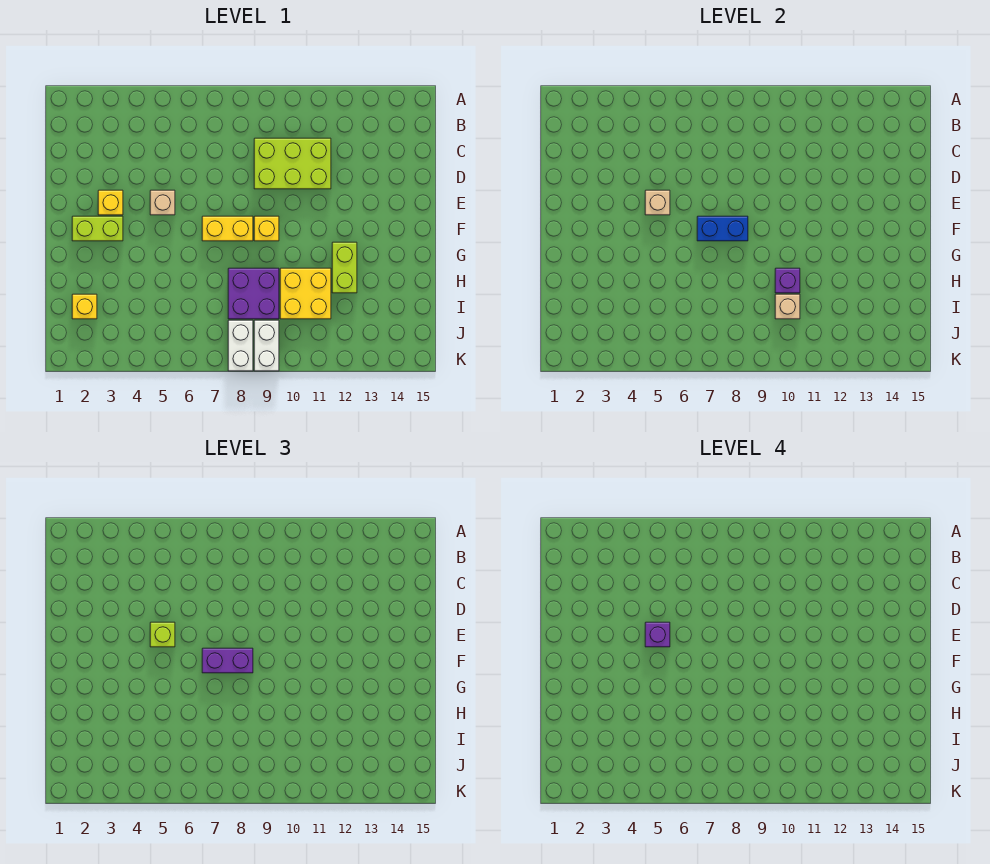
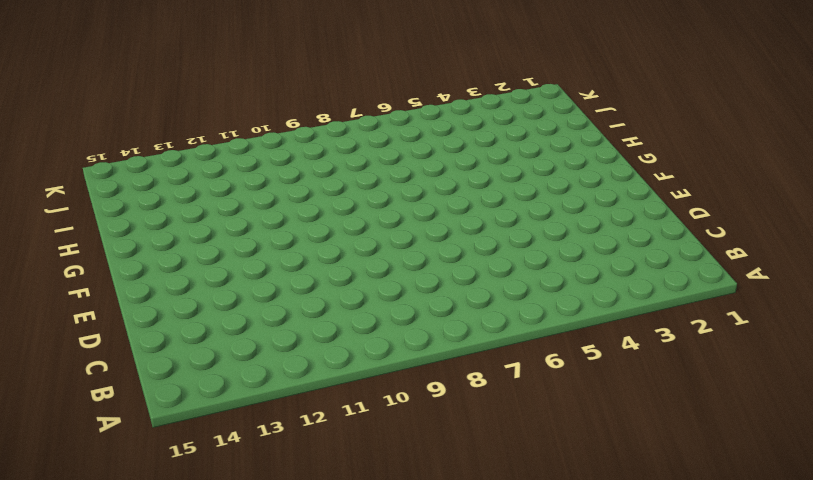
none -> lime 2x3 brick [254,138,331,189]
none -> yellow 1x1 brick [98,190,123,215]
none -> tan 1x1 brick [150,190,175,215]

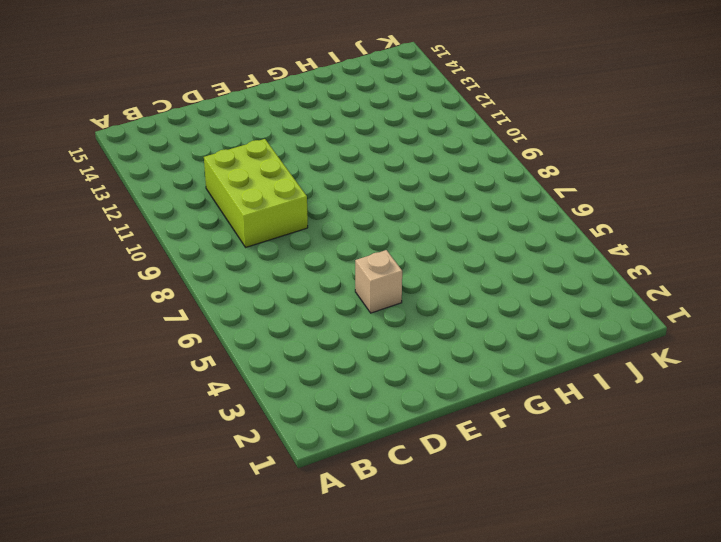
none -> yellow 1x1 brick [98,190,123,215]
none -> lime 1x2 brick [72,216,123,241]
none -> yellow 1x2 brick [202,216,253,241]

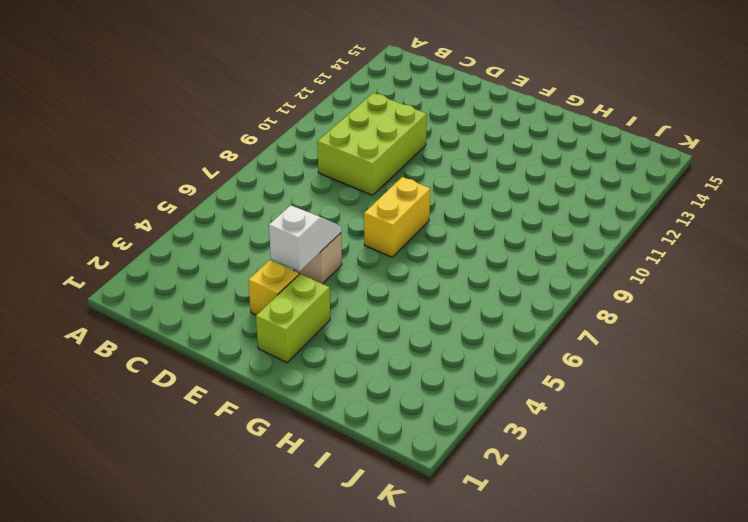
white 1x2 slope [269,205,341,272] -> tan 1x1 brick [645,190,670,215]
none -> yellow 1x1 brick [254,216,279,241]
none -> lime 1x2 brick [332,242,357,293]
none -> purple 2x2 brick [228,268,279,319]

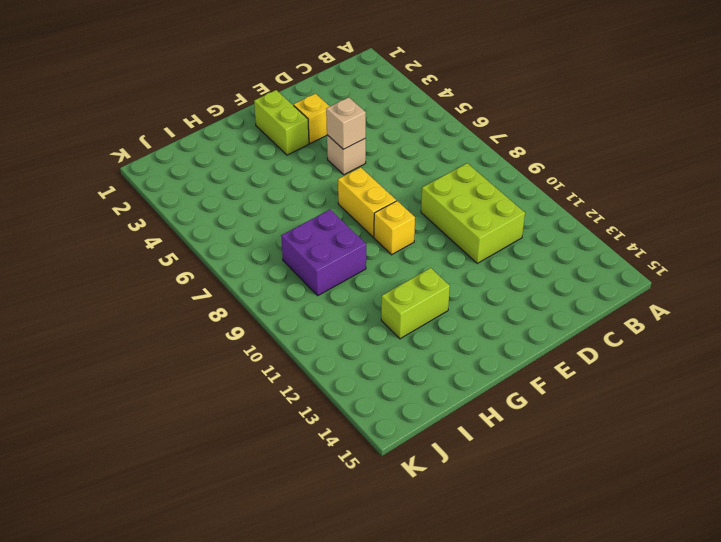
none -> yellow 2x2 brick [280,268,331,319]
none -> yellow 1x1 brick [72,294,97,319]
none -> white 1x2 brick [228,320,253,371]

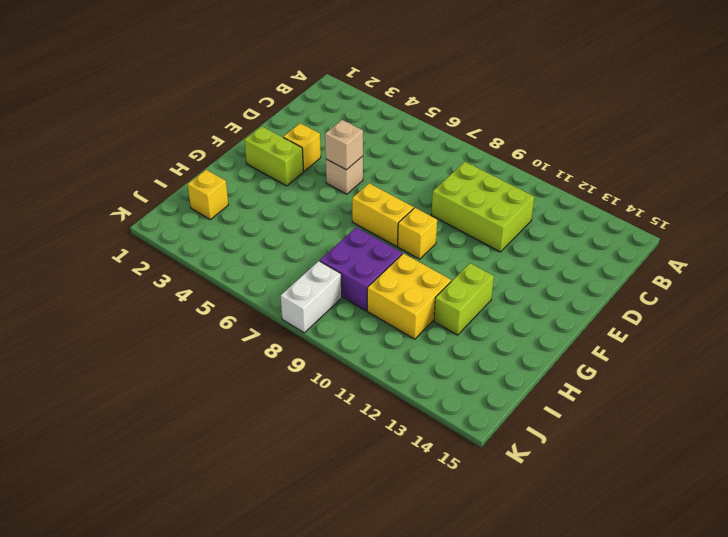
none -> white 1x2 brick [254,320,279,371]
none -> blue 1x2 brick [697,216,748,241]
none -> purple 1x1 brick [775,268,800,293]

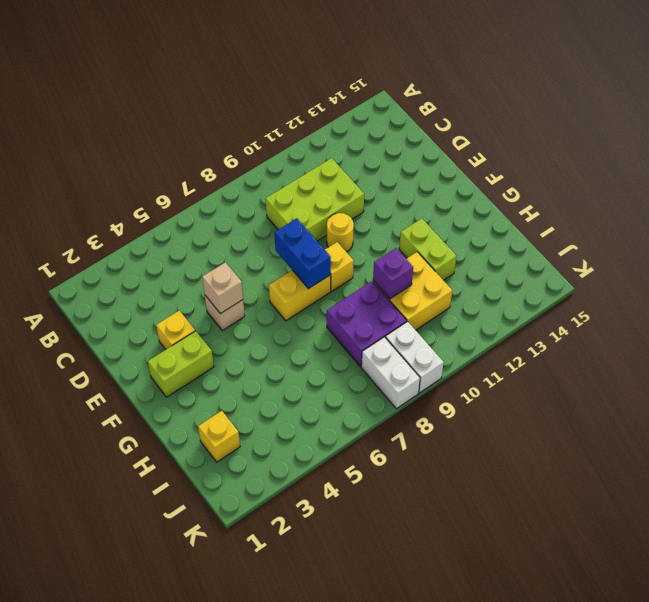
blue 1x2 brick [275,218,331,289] -> blue 1x2 brick turned to [697,216,748,241]
yellow 1x1 round brick [327,213,354,252] -> none
none -> tan 1x1 brick [775,294,800,319]
none -> lime 1x1 brick [150,622,175,647]
none -> purple 1x2 brick [202,648,253,673]

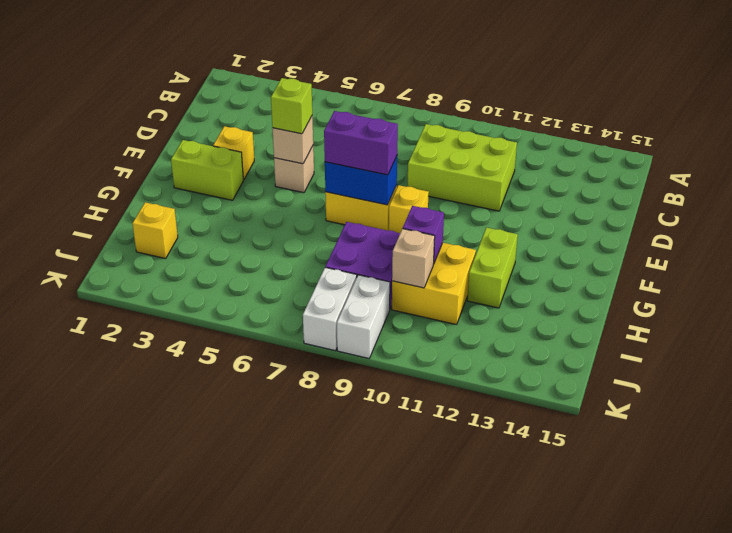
none -> purple 1x1 brick [645,622,670,647]

